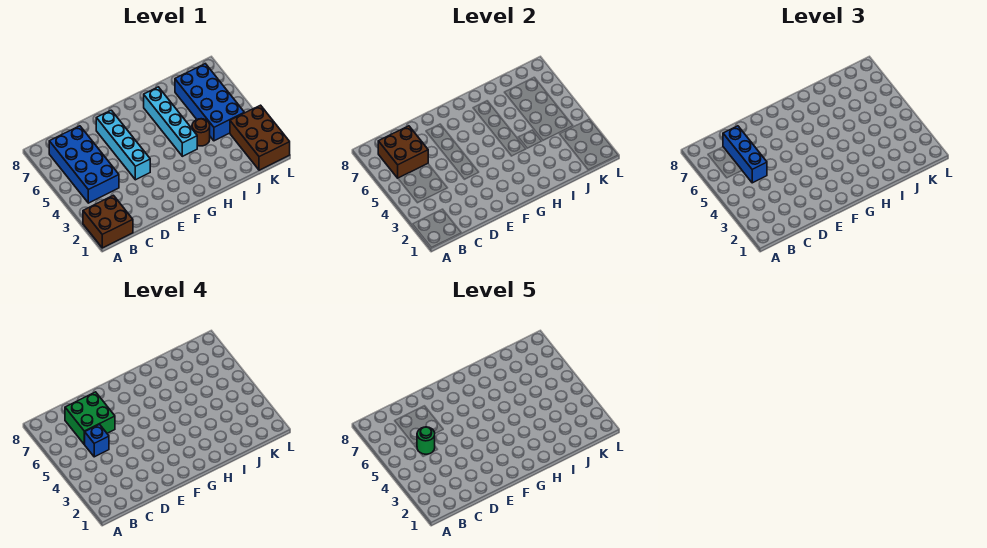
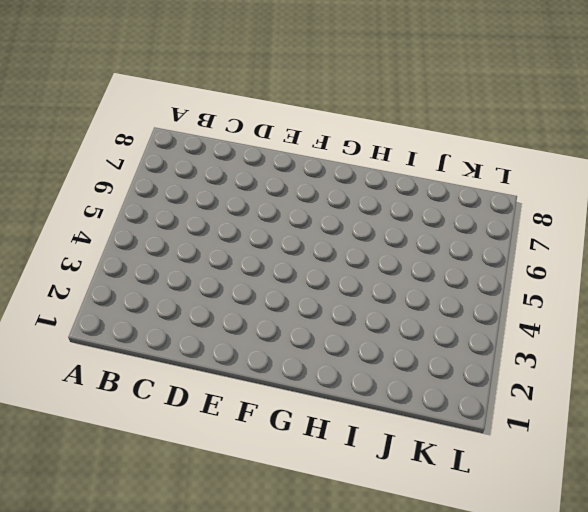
none -> brown 2x2 brick [83,195,133,248]
none -> blue 2x4 brick [49,126,119,203]
none -> cyan 1x4 brick [96,110,150,180]

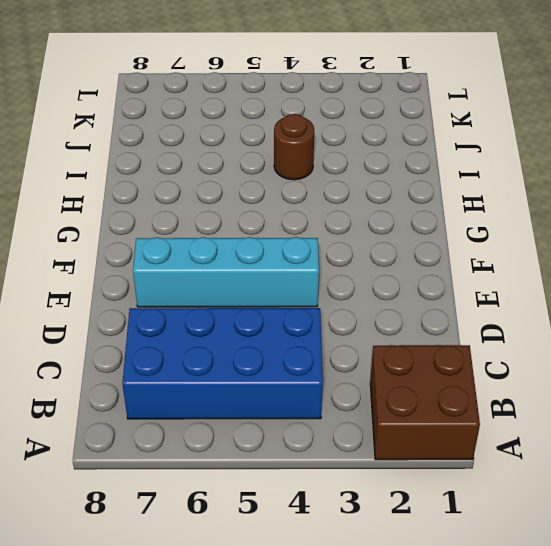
none -> cyan 1x4 brick [144,87,197,156]
none -> blue 2x4 brick [175,64,244,141]
none -> brown 2x3 brick [230,105,290,170]

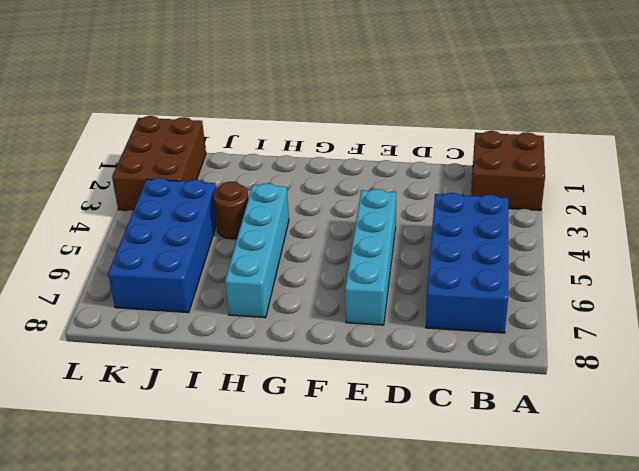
none -> brown 2x2 brick [378,126,428,178]
none -> blue 1x3 brick [723,126,767,183]
none -> blue 1x1 brick [84,425,109,457]

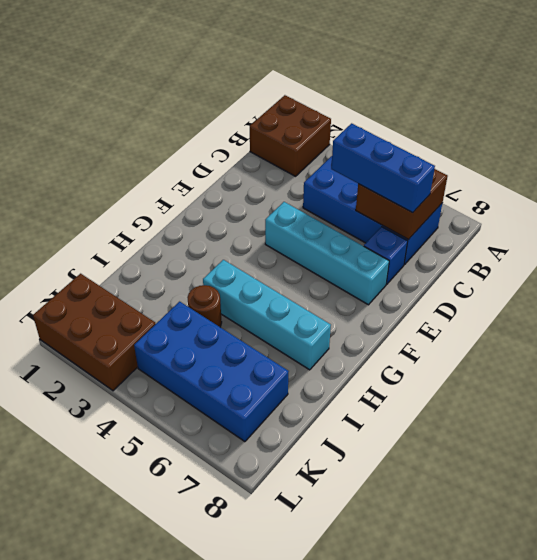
blue 1x1 brick [364,227,408,284] -> blue 1x1 brick moved to [84,425,109,457]
none -> green 2x2 brick [65,392,115,444]
none -> green 1x1 round brick [417,427,435,454]

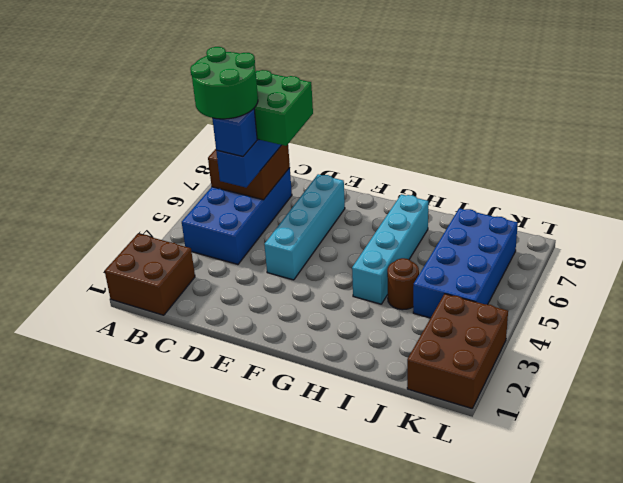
green 2x2 round brick [190,47,258,119] -> green 1x1 round brick [417,427,435,454]

